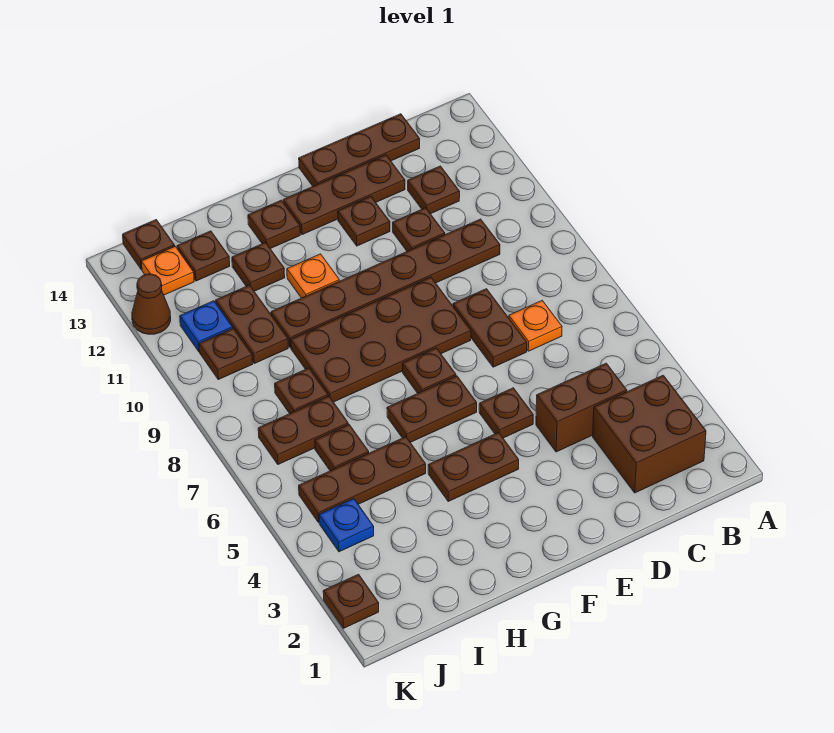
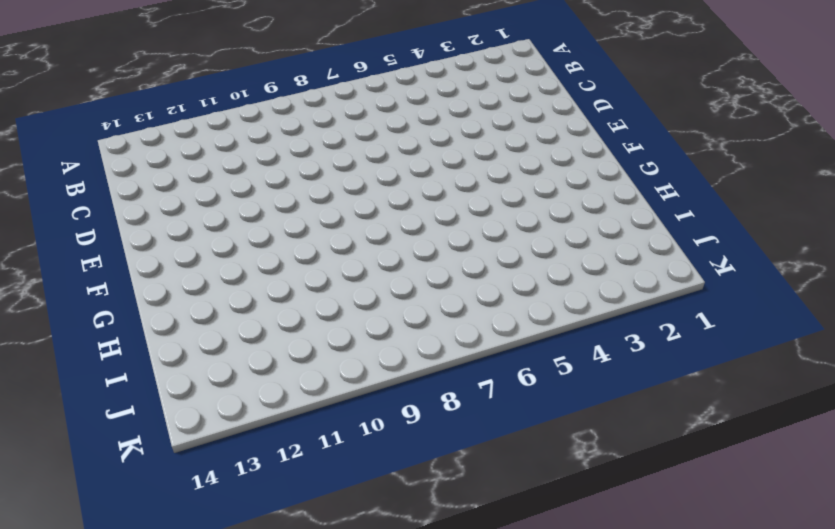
none -> brown 2x2 brick [593,375,706,493]
none -> brown 1x2 brick [536,363,627,452]
none -> orange 1x1 plate [509,301,562,351]
none -> brown 1x6 plate [271,219,500,348]

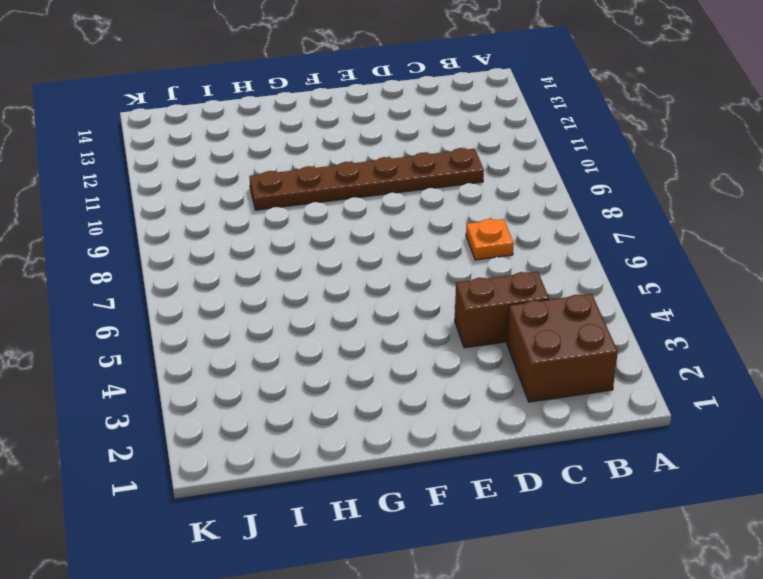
none -> brown 1x1 plate [408,166,460,214]
none -> brown 1x3 plate [299,114,420,186]
none -> brown 1x2 plate [453,289,527,367]
none -> brown 1x1 plate [393,208,445,251]

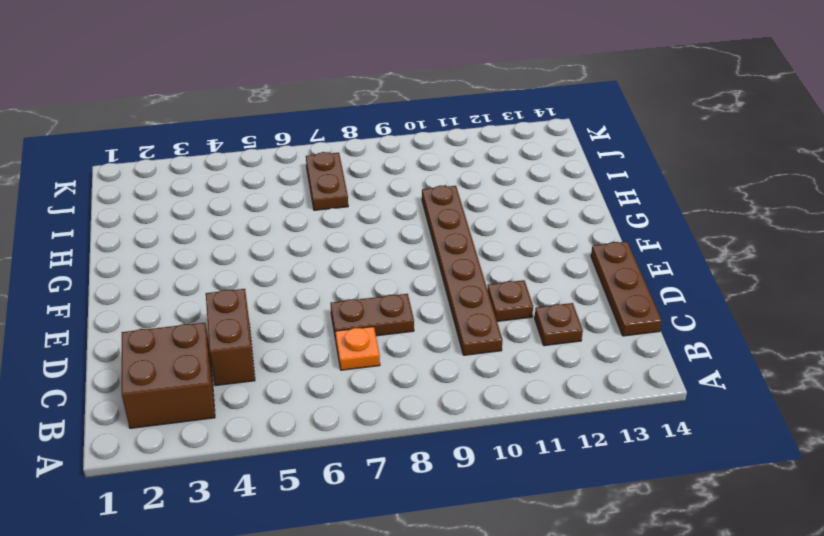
none -> brown 1x3 plate [283,155,405,235]
none -> brown 1x1 plate [479,388,533,438]
none -> brown 2x4 plate [291,277,471,402]
none -> brown 1x1 plate [338,196,390,246]

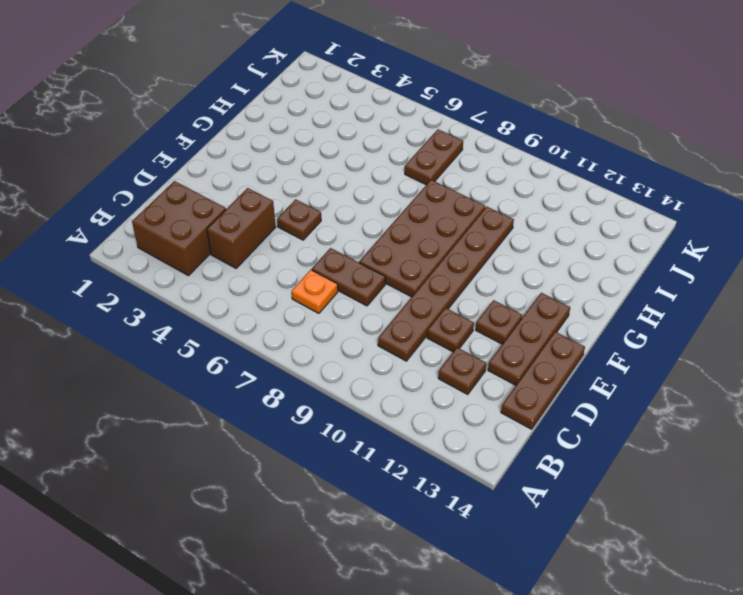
none -> brown 1x2 plate [428,432,519,501]
none -> brown 1x2 plate [387,376,477,442]
none -> brown 1x1 plate [403,348,456,393]
none -> orange 1x1 plate [287,254,339,298]

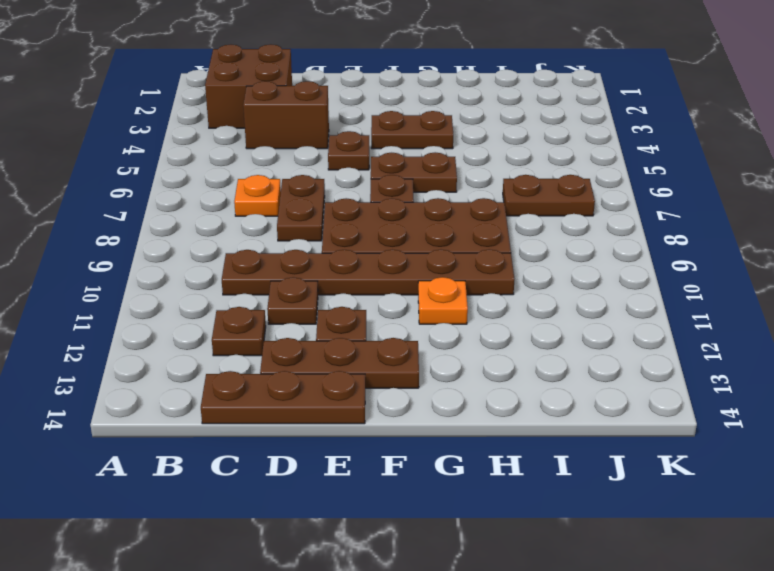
none -> brown 1x1 plate [248,200,300,249]
none -> brown 1x3 plate [299,437,426,522]
none -> brown 1x1 plate [232,242,285,291]
none -> brown 1x1 plate [315,425,369,471]

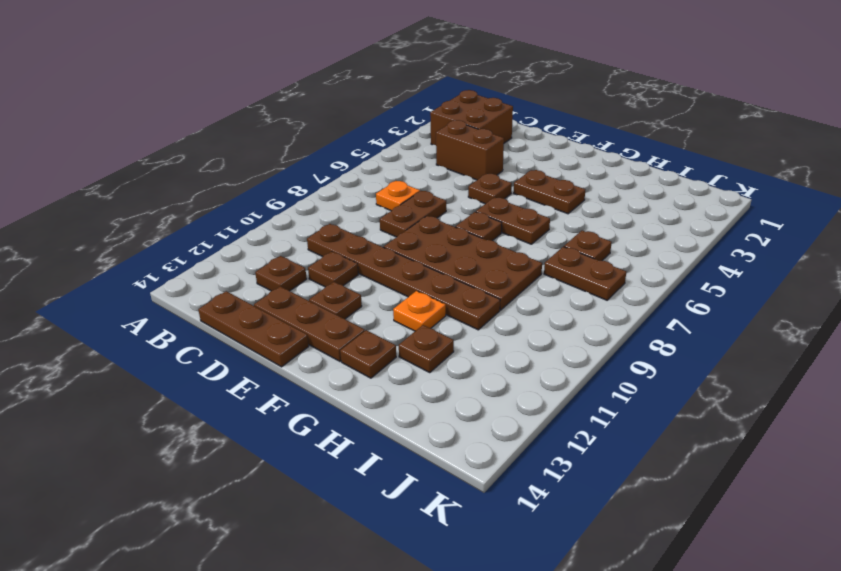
none -> brown 1x3 plate [299,437,426,522]
none -> brown 1x1 plate [275,368,328,414]
none -> brown 1x2 plate [216,285,288,364]
none -> brown 1x1 plate [177,231,230,281]

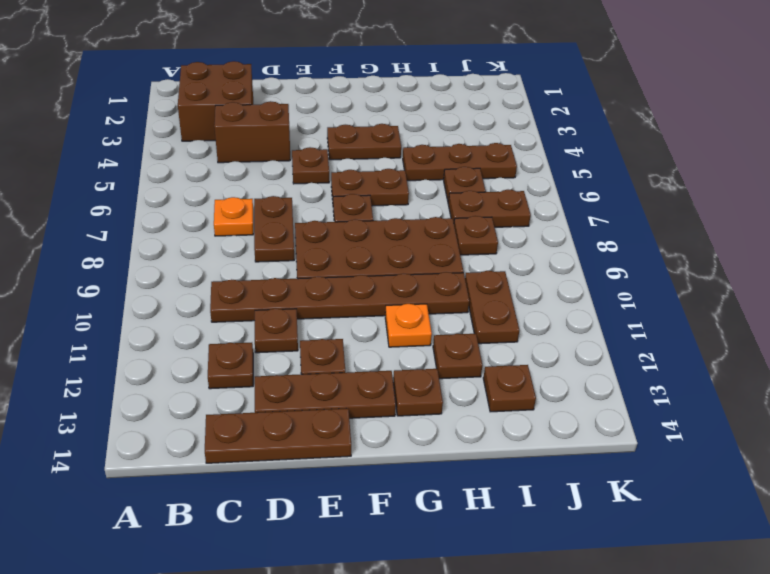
none -> blue 1x1 plate [319,499,374,552]
none -> brown 1x1 plate [199,328,253,380]
none -> blue 1x1 plate [180,301,233,352]
none -> orange 1x1 plate [141,247,194,295]

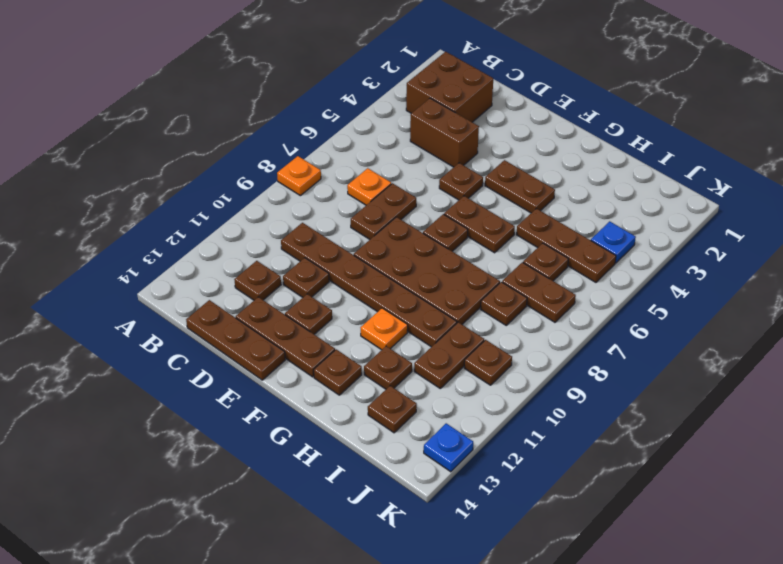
orange 1x1 plate [277,156,321,196] -> orange 1x1 plate moved to [141,247,194,295]
blue 1x1 plate [424,423,473,472] -> blue 1x1 plate moved to [180,301,233,352]
none -> brown 1x1 plate [123,220,175,270]
none -> brown 1x1 plate [323,574,379,628]
none -> brown 1x1 cone [132,274,171,334]

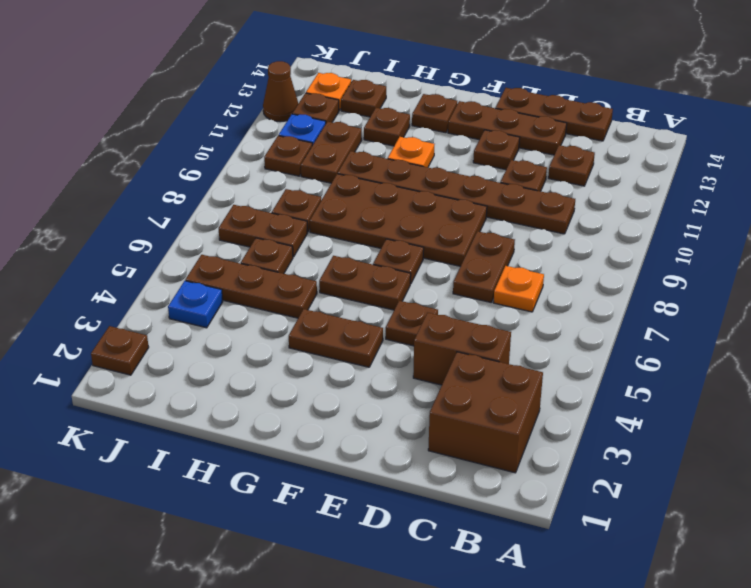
brown 1x1 plate [292,93,339,123] -> brown 1x1 plate moved to [123,220,175,270]

